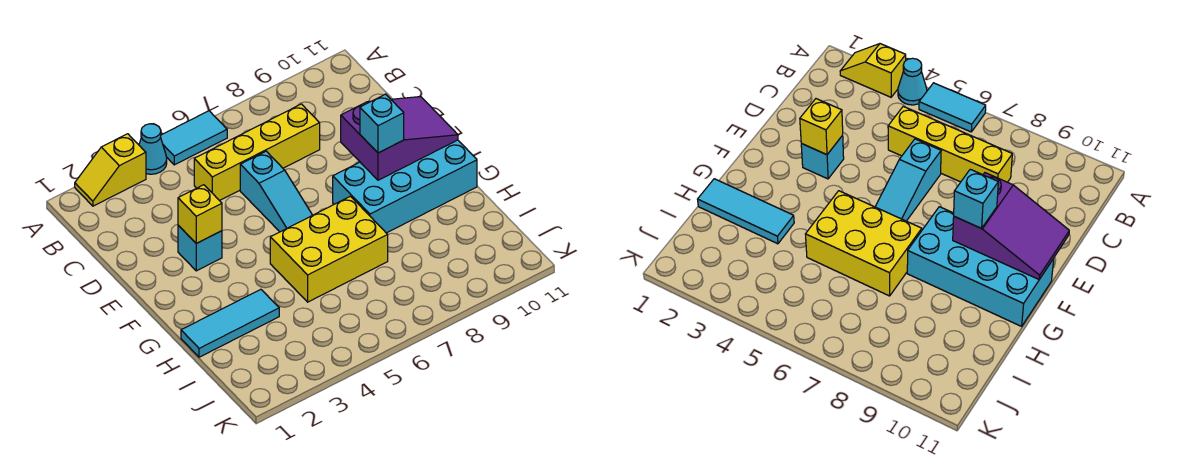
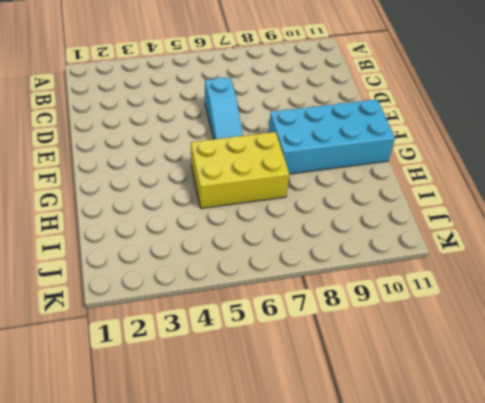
none -> yellow 1x2 slope [75,134,146,206]
none -> cyan 1x1 cone [139,124,167,174]
none -> cyan 1x2 tile [161,111,227,165]

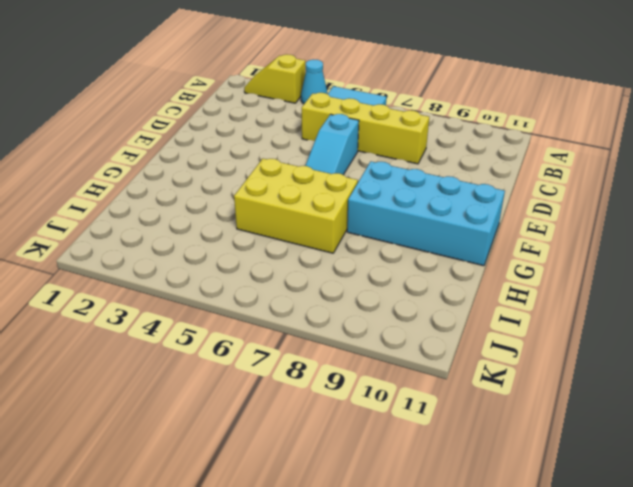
none -> cyan 1x1 brick [178,225,222,271]
none -> cyan 1x3 tile [181,289,279,357]
none -> yellow 1x1 brick [178,185,222,243]

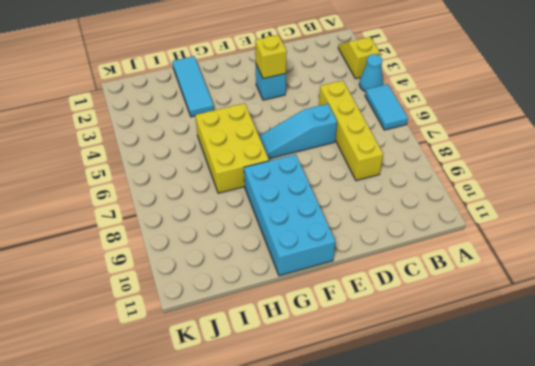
none -> purple 2x3 slope [341,97,458,180]
none -> cyan 1x1 brick [360,94,404,153]

